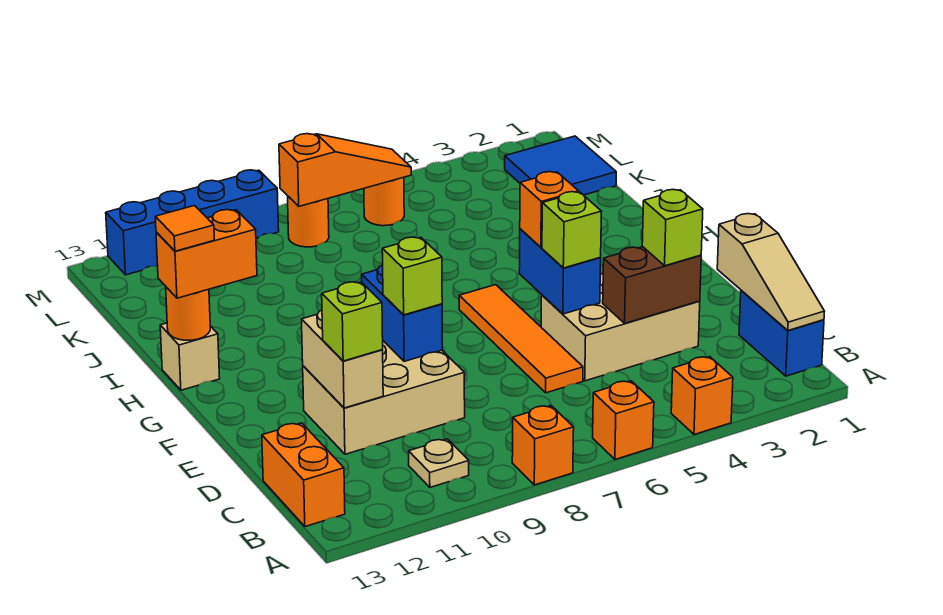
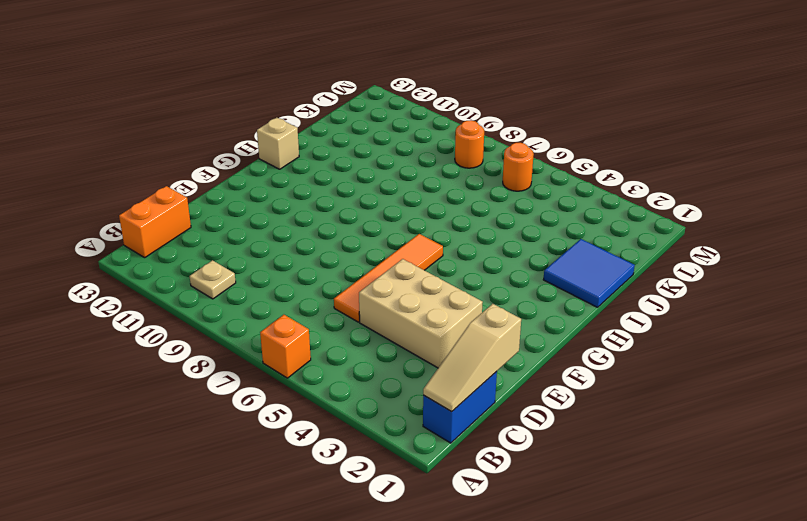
blue 2x2 tile [543,239,635,307] -> blue 2x2 tile moved to [505,136,616,195]
none -> orange 1x1 brick [671,357,733,435]
none -> orange 1x1 brick [512,406,574,485]
none -> tan 2x3 brick [303,342,465,454]

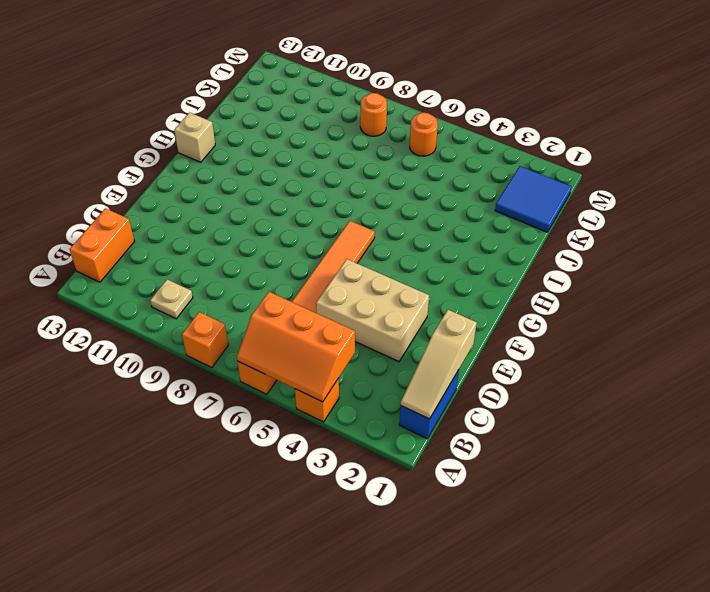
orange 2x3 slope [237,292,355,402] -> none
none -> tan 2x3 brick [303,342,465,454]
none -> blue 1x4 brick [106,170,279,275]
none -> brown 1x2 brick [603,247,701,323]

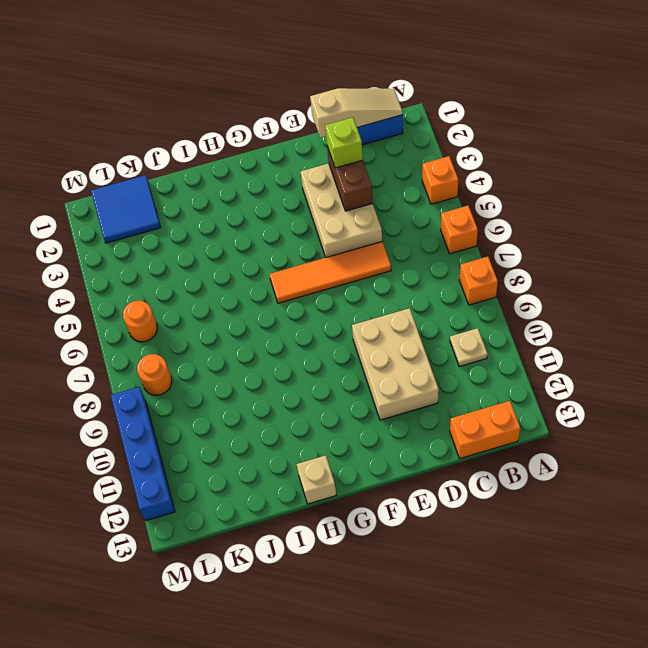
none -> tan 1x2 brick [302,310,383,408]
none -> blue 1x2 brick [519,229,601,314]
none -> blue 1x2 brick [362,265,442,361]

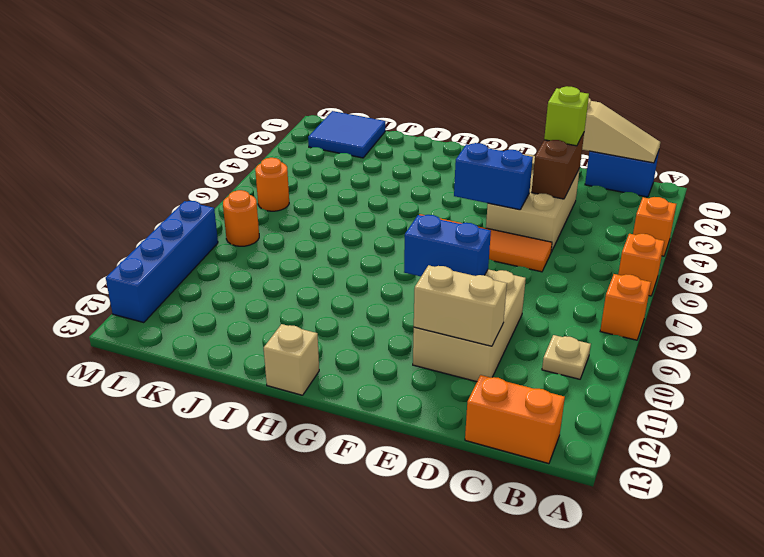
none -> orange 1x1 round brick [166,287,210,340]
none -> orange 1x3 slope [279,134,411,206]
none -> lime 1x1 brick [322,282,383,361]

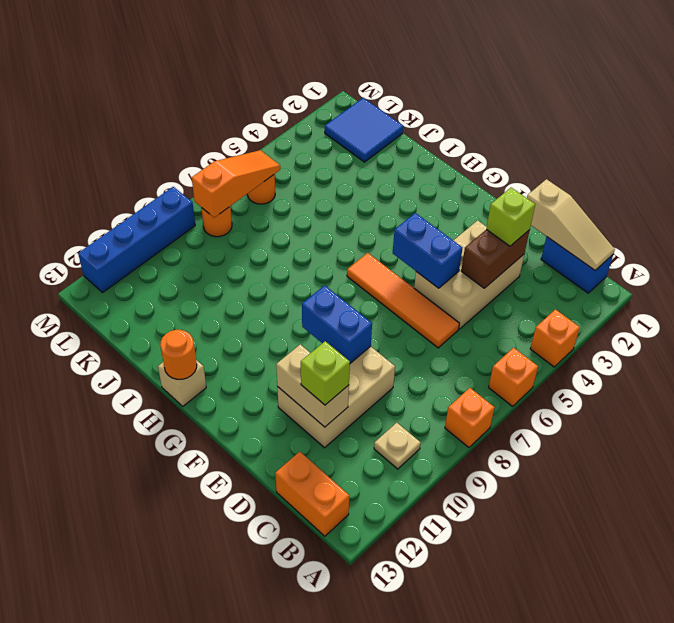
none -> lime 1x1 brick [542,192,601,268]
none -> lime 1x1 brick [382,237,442,315]
none -> orange 1x1 brick [520,172,579,247]

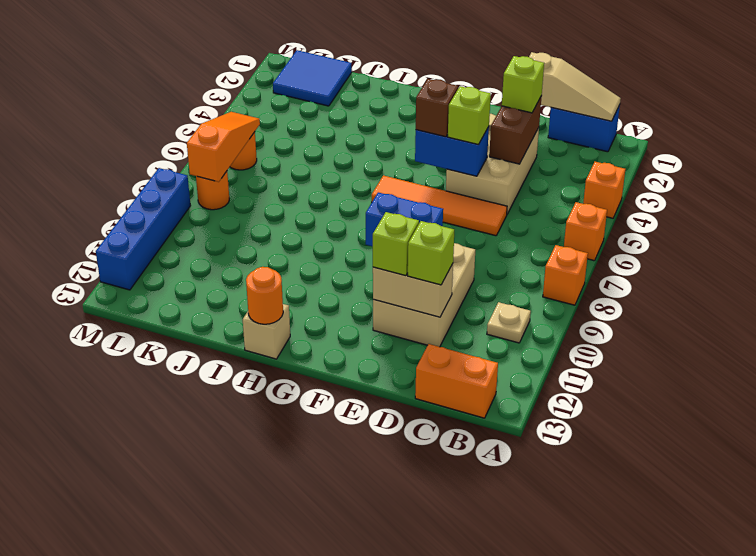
lime 1x1 brick [373,212,419,276] -> lime 1x1 brick moved to [382,237,442,315]
brown 1x1 brick [416,79,458,137] -> orange 1x1 brick [520,172,579,247]
none -> orange 1x2 brick [156,210,257,298]
none -> orange 1x1 tile [155,206,214,251]

